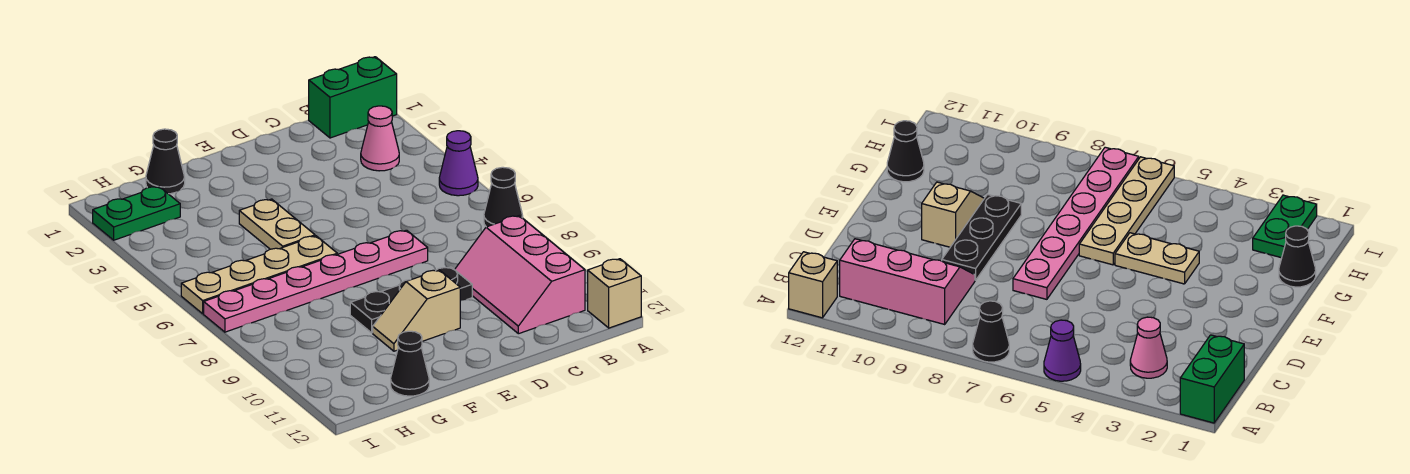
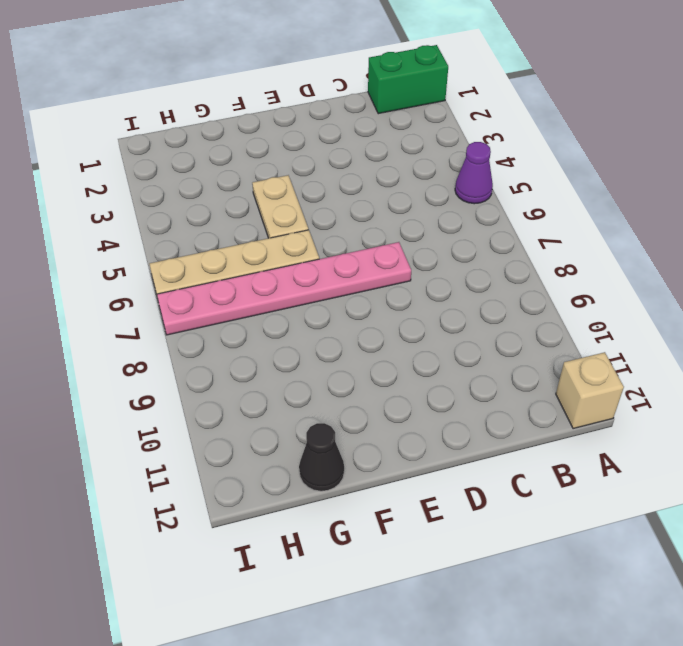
none -> black 1x1 cone [484,167,523,227]
none -> pink 1x1 cone [361,106,399,171]
none -> pink 2x3 slope [455,216,585,334]

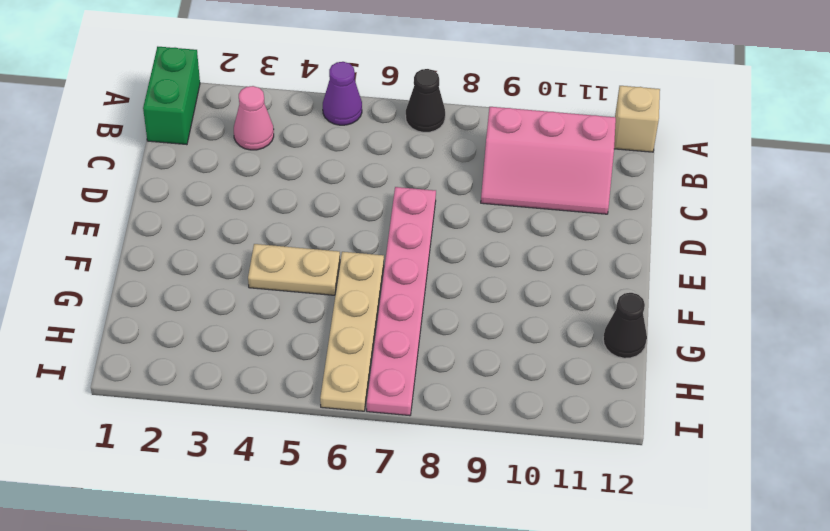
none -> black 1x3 plate [350,267,472,333]
none -> tan 1x2 slope [373,270,460,351]
none -> black 1x1 cone [146,129,185,194]

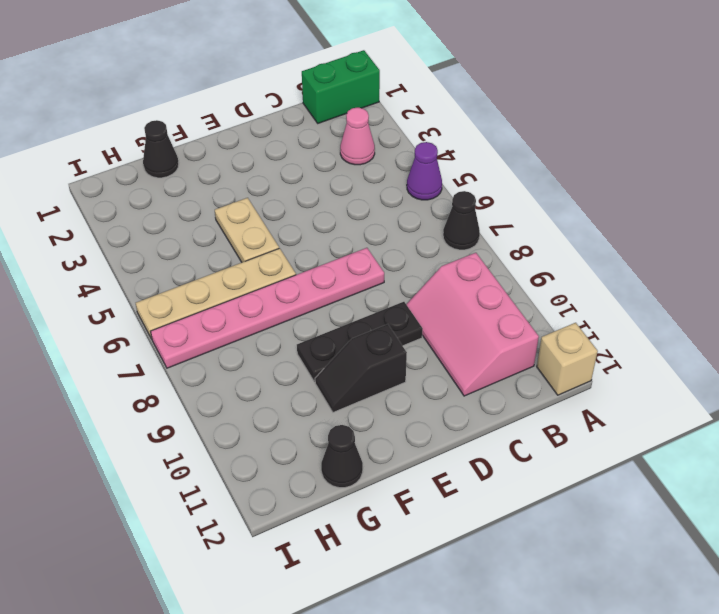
black 1x2 slope [315,324,407,412] -> tan 1x2 slope [373,270,460,351]
none -> green 1x2 plate [93,186,180,240]

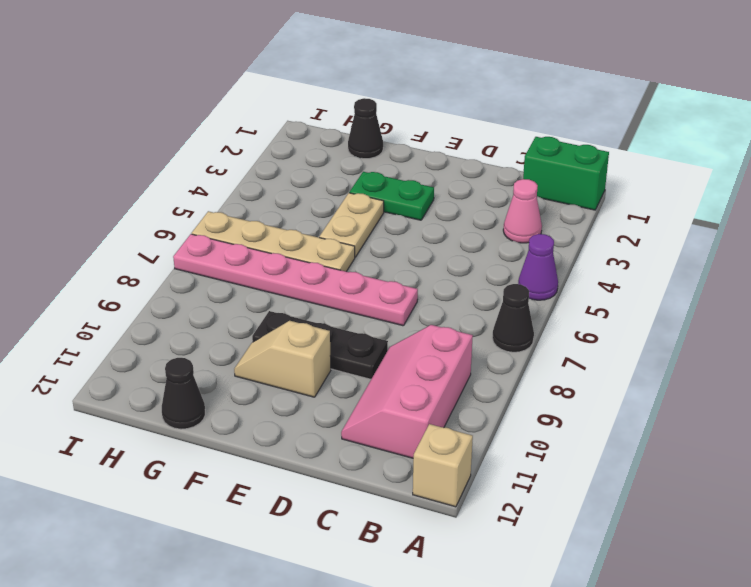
green 1x2 plate [349,172,434,220] -> green 1x2 plate moved to [93,186,180,240]

